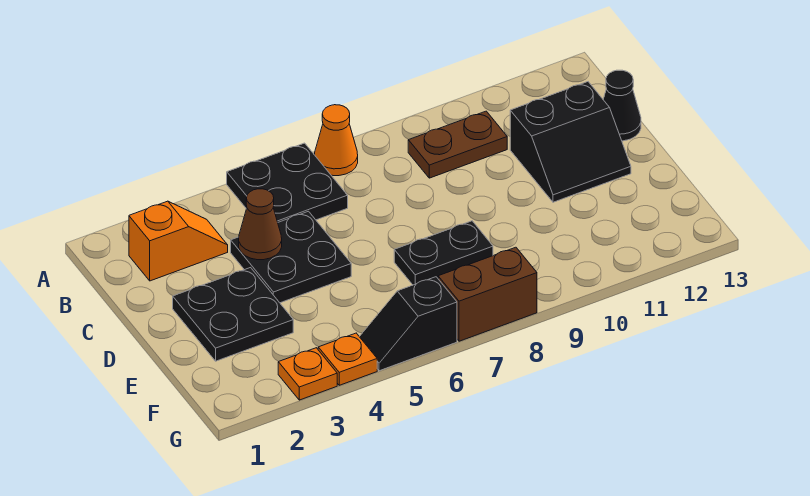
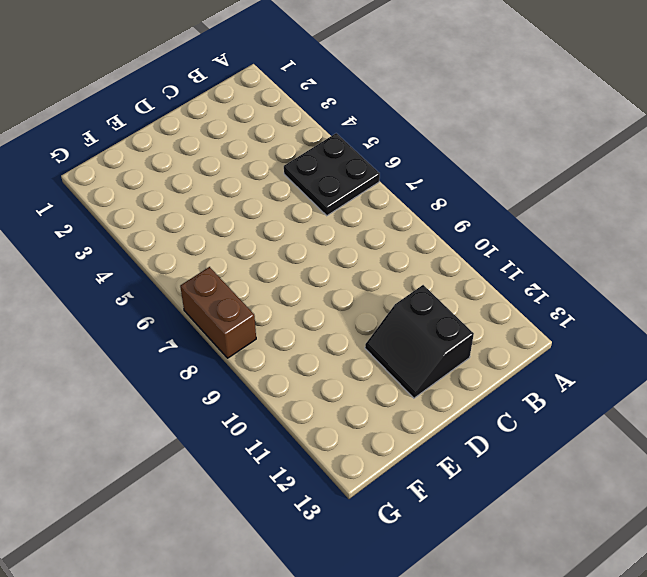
none -> orange 1x1 cone [315,105,358,176]
none -> orange 1x2 slope [129,201,228,281]
none -> brown 1x2 plate [408,111,507,178]

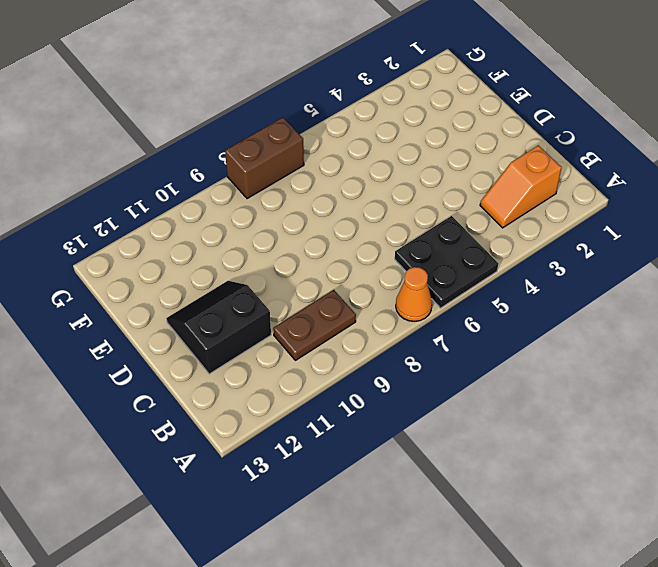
none -> black 2x2 plate [231,211,351,303]
none -> black 1x1 cone [603,70,641,141]
none -> black 2x2 plate [173,268,293,361]

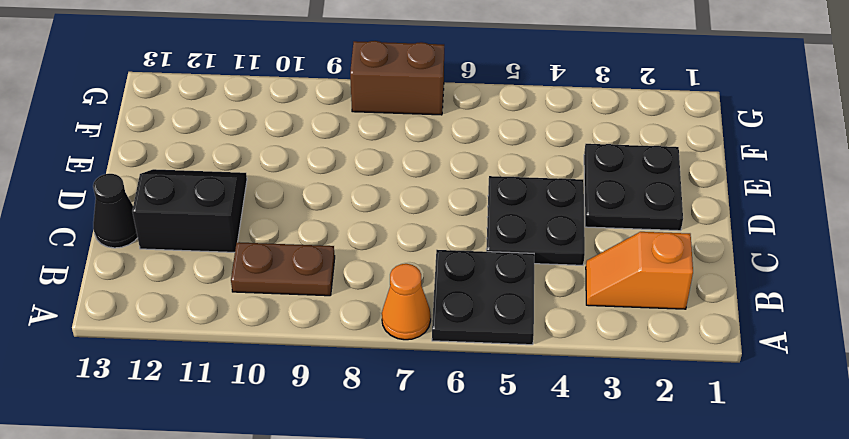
none -> black 1x2 plate [394,221,493,285]
none -> orange 1x1 plate [278,348,337,400]
none -> orange 1x1 plate [318,333,377,385]

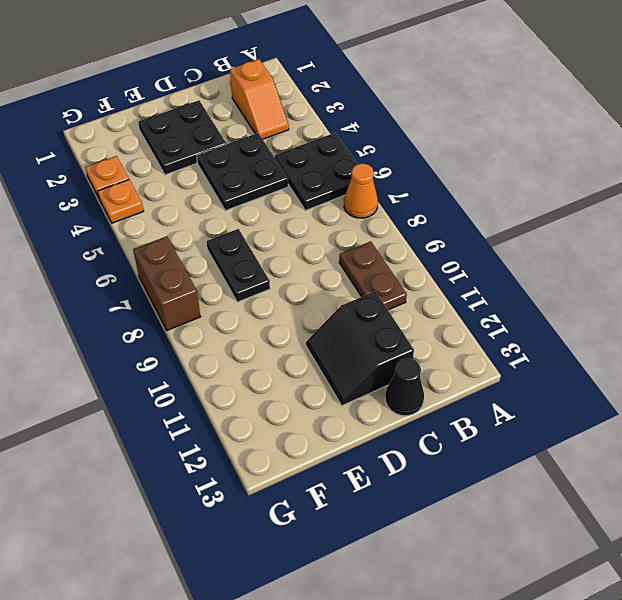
none -> black 1x2 slope [360,277,457,371]
none -> brown 1x1 cone [239,189,282,260]

